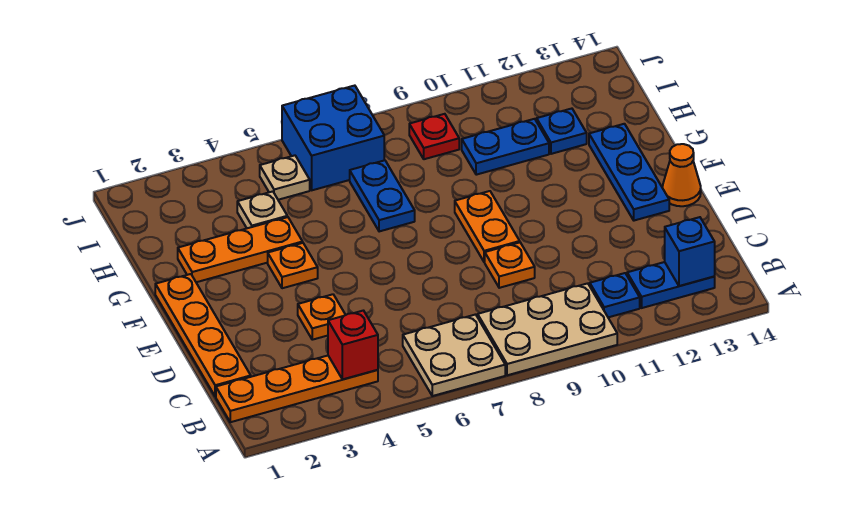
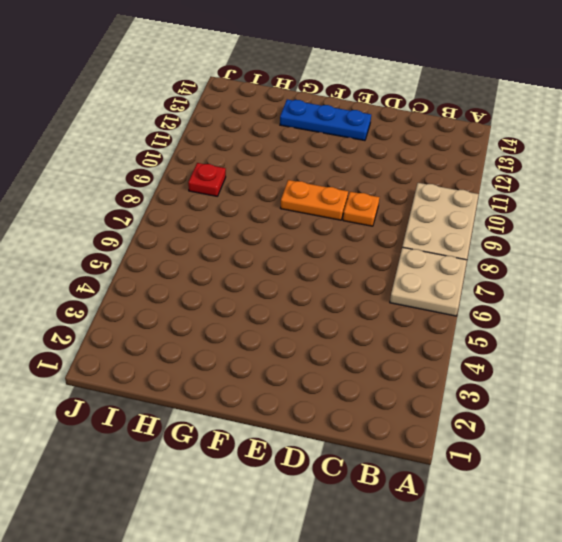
none -> orange 1x4 plate [216,356,378,422]
none -> blue 1x1 plate [590,273,640,317]
none -> blue 1x2 plate [627,262,715,308]

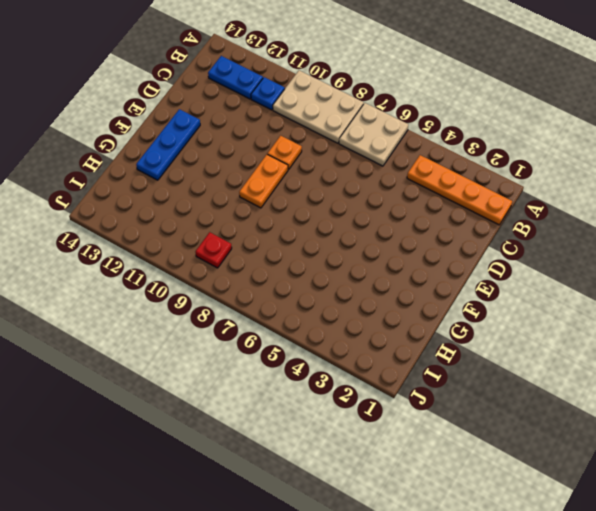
none -> orange 1x4 plate [155,274,251,397]
none -> orange 1x1 plate [298,294,345,340]
none -> orange 1x1 cone [663,144,701,206]

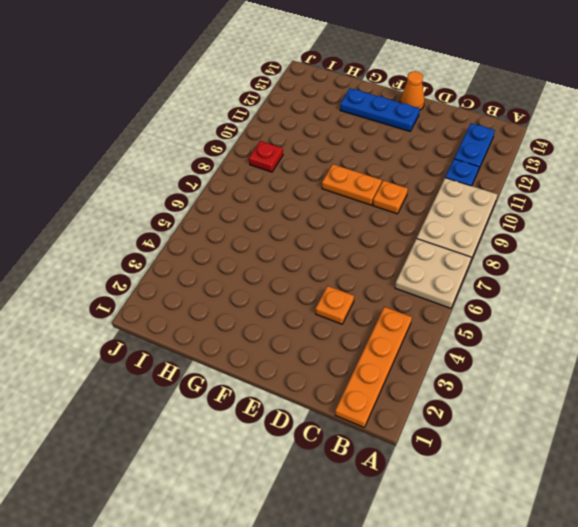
none -> orange 1x4 plate [155,274,251,397]
none -> orange 1x1 plate [268,243,318,288]
none -> orange 1x3 plate [178,217,303,282]

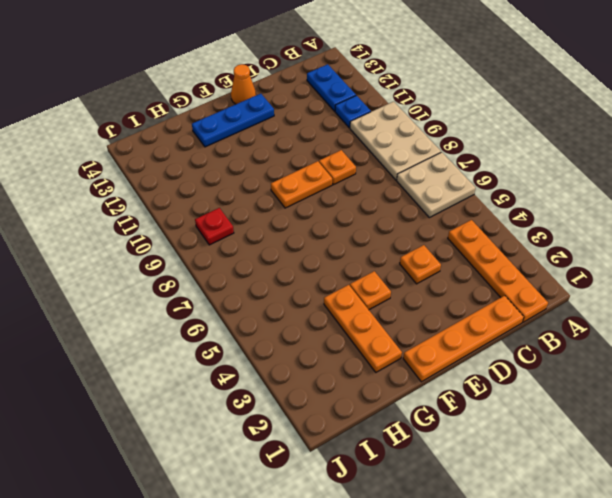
none -> blue 1x2 plate [350,160,415,232]
none -> tan 1x1 plate [237,191,287,228]
none -> blue 1x2 plate [462,119,549,175]

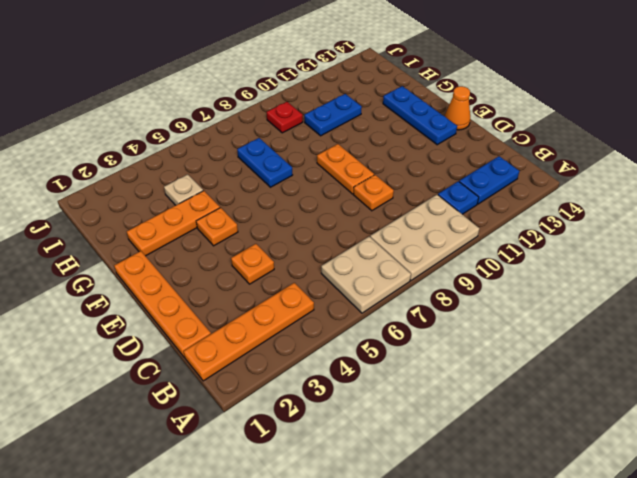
none -> blue 1x1 plate [537,109,587,154]
none -> tan 1x1 plate [260,155,310,200]
none -> blue 2x2 brick [282,86,384,190]

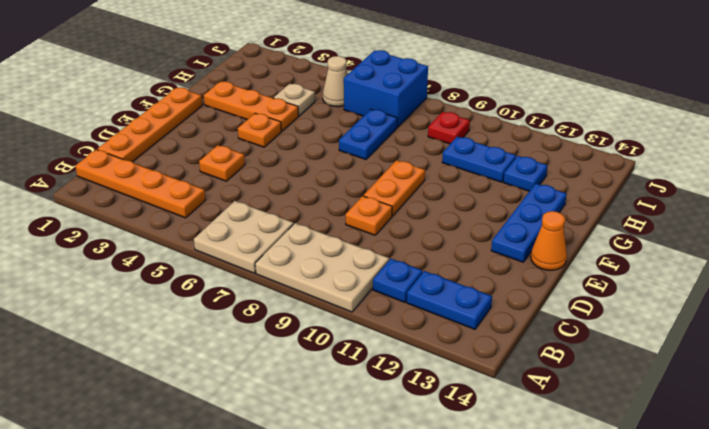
tan 1x1 cone [323,56,348,107] -> tan 1x1 plate [260,155,310,200]
none -> red 1x1 brick [328,311,378,379]
none -> blue 1x1 brick [665,217,715,286]

